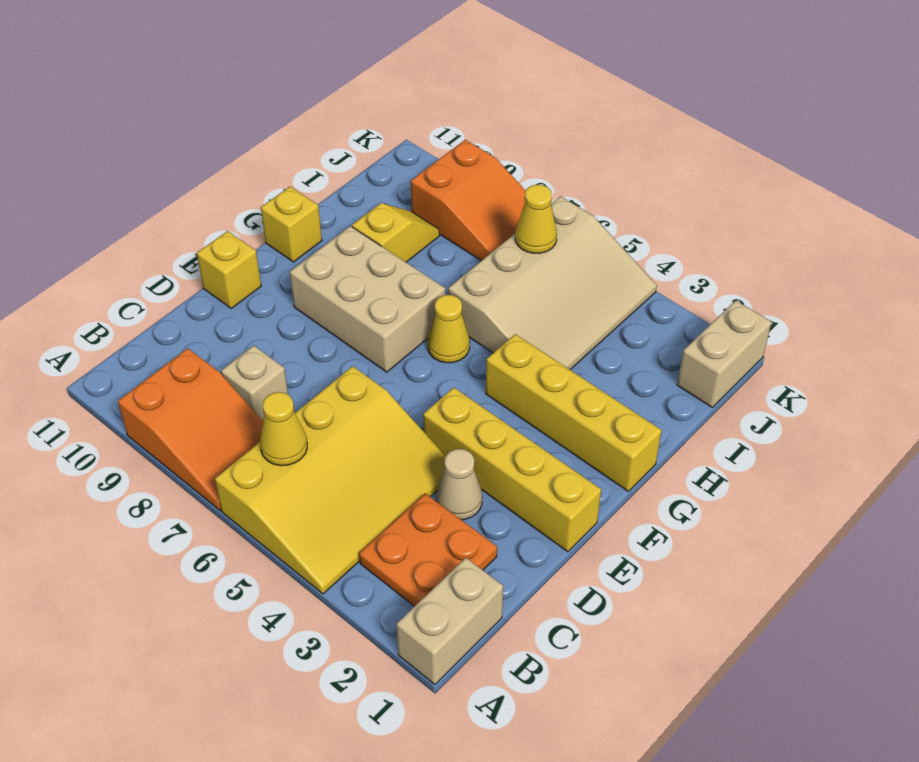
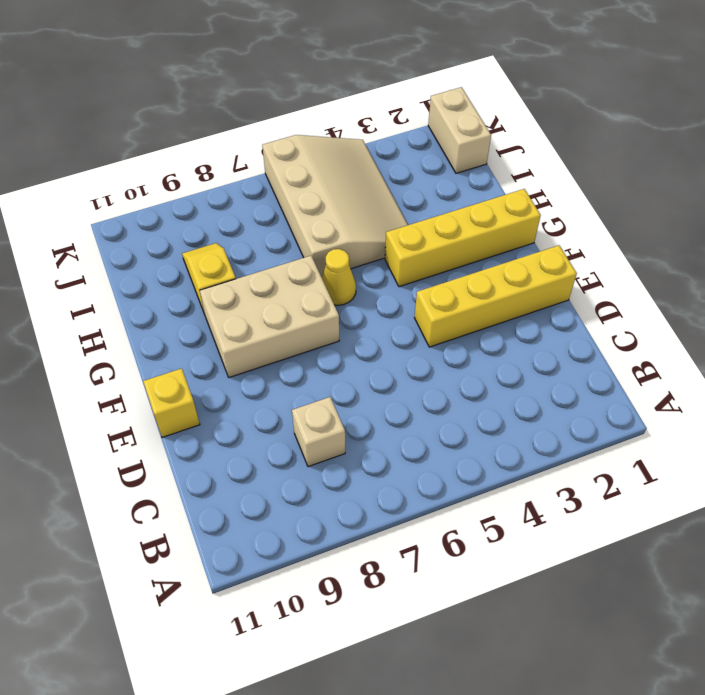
none -> tan 1x2 brick [396,558,503,685]
none -> yellow 3x4 slope [215,366,446,594]
none -> orange 2x3 slope [118,348,263,511]

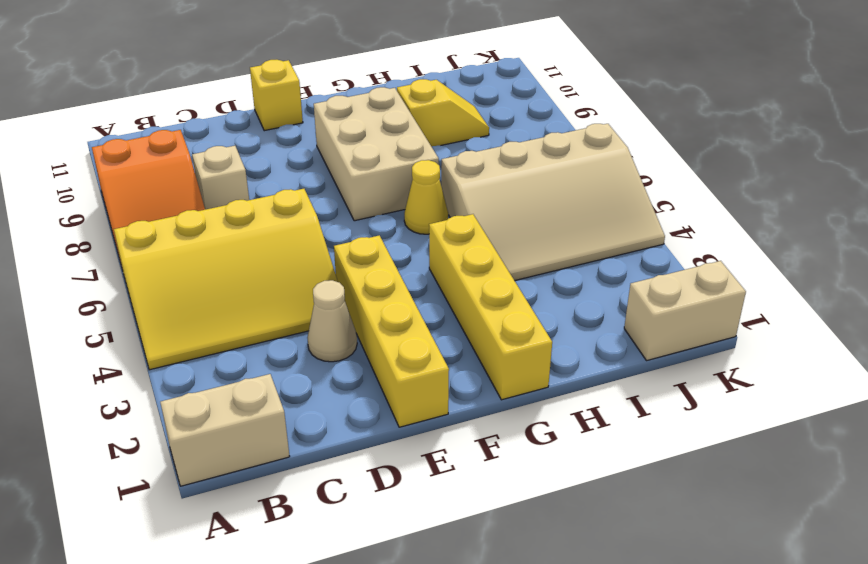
none -> orange 2x2 plate [359,493,497,606]
none -> yellow 1x1 brick [261,187,322,262]
none -> orange 2x3 slope [411,140,526,261]

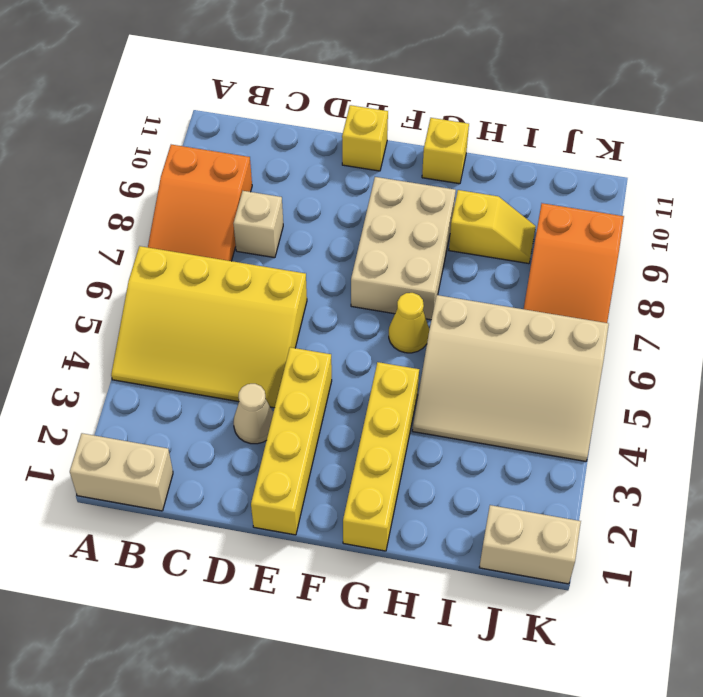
none -> orange 2x2 plate [359,493,497,606]
none -> yellow 1x1 cone [260,392,307,466]
none -> yellow 1x1 cone [515,185,557,253]

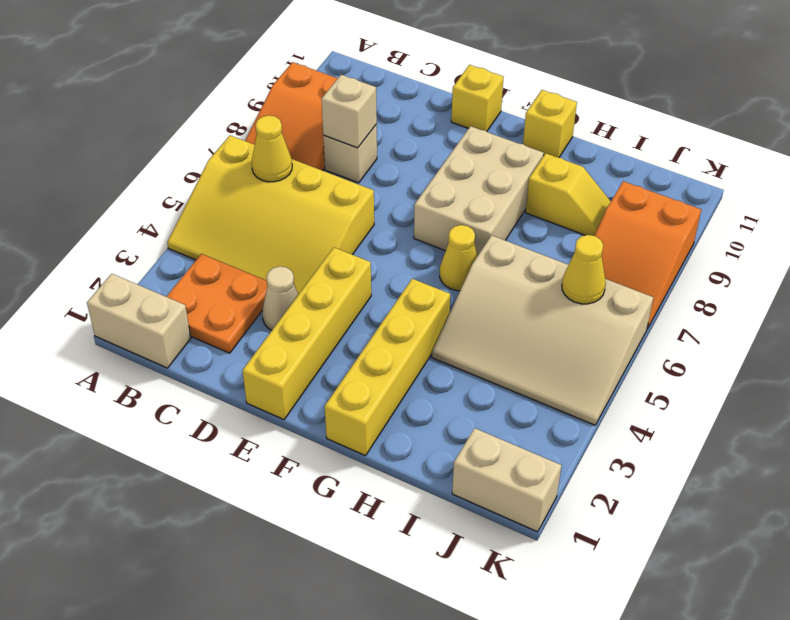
tan 1x1 brick [321,75,377,148] -> none

